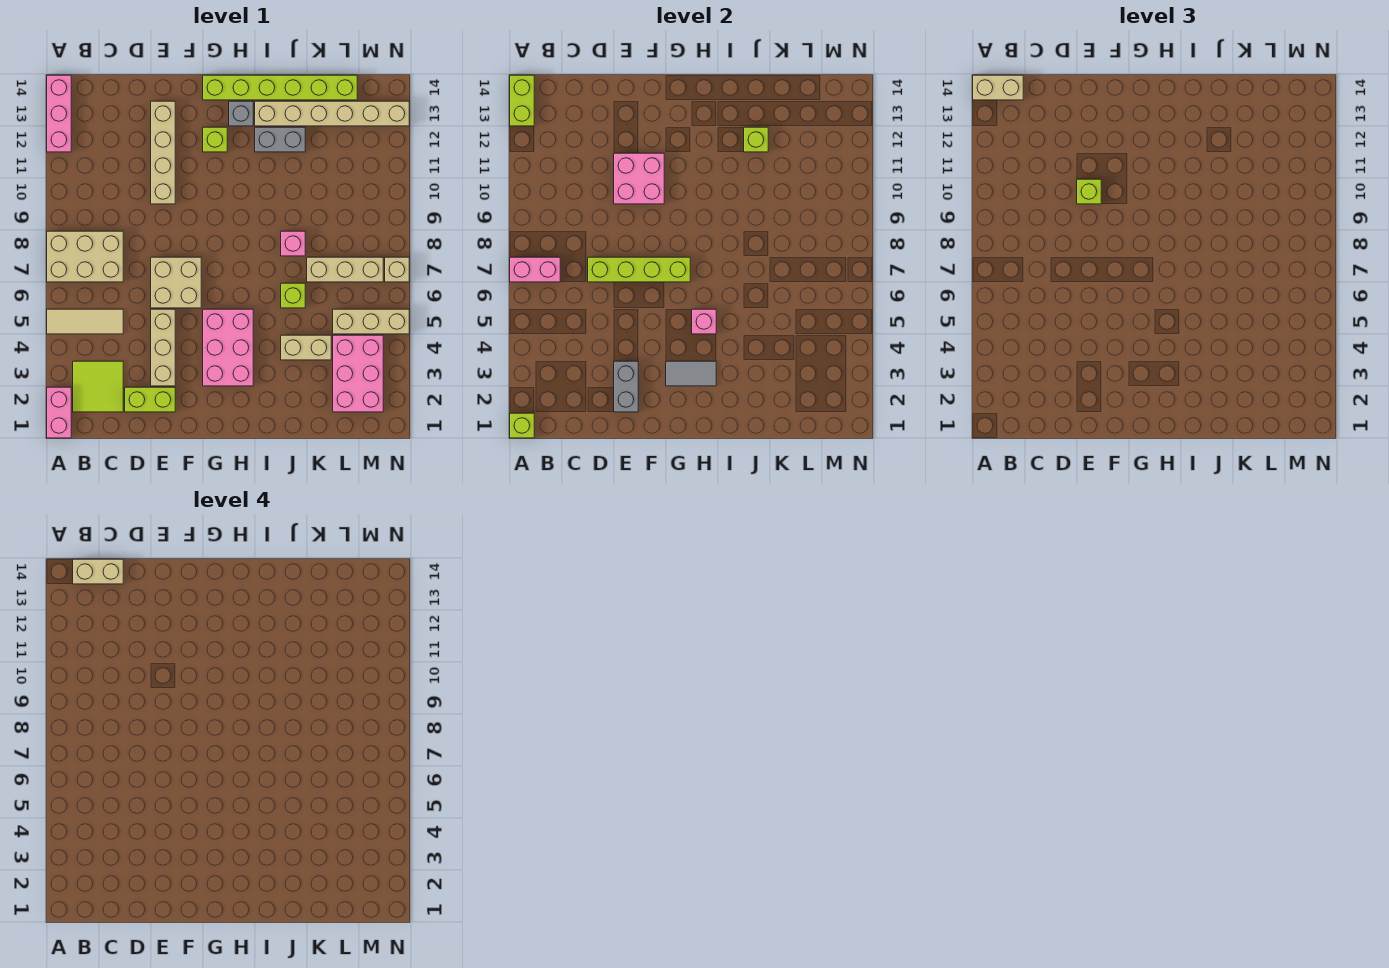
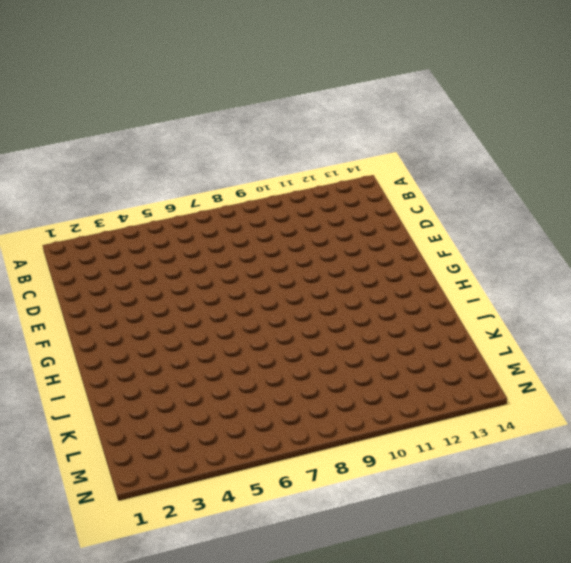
none -> pink 1x2 brick [47,387,71,438]
none -> tan 1x3 tile [47,309,123,334]
none -> tan 2x3 brick [47,231,123,282]
none -> pink 1x3 brick [47,75,71,152]

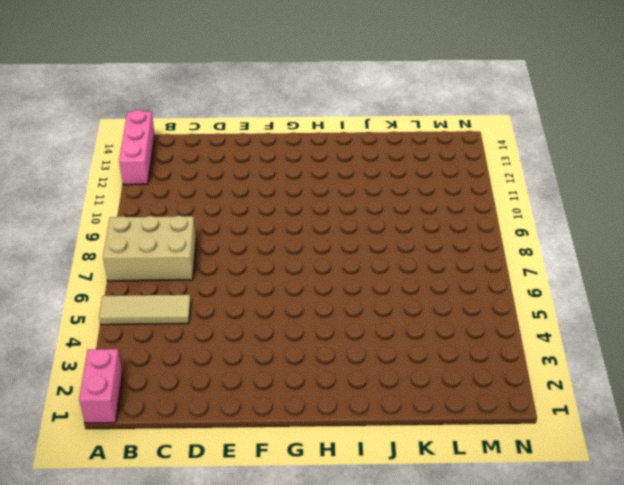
none -> lime 2x2 tile [73,361,123,412]
none -> lime 1x2 brick [125,387,175,412]
none -> tan 1x3 brick [151,309,175,386]
none -> tan 2x2 brick [151,257,201,308]

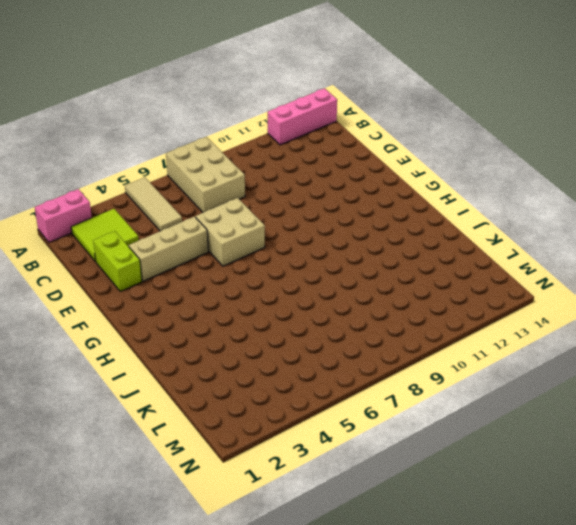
none -> tan 1x4 brick [151,101,175,204]
none -> pink 2x3 brick [203,309,253,386]
none -> lime 1x1 brick [203,127,227,152]
none -> lime 1x6 brick [203,75,357,100]

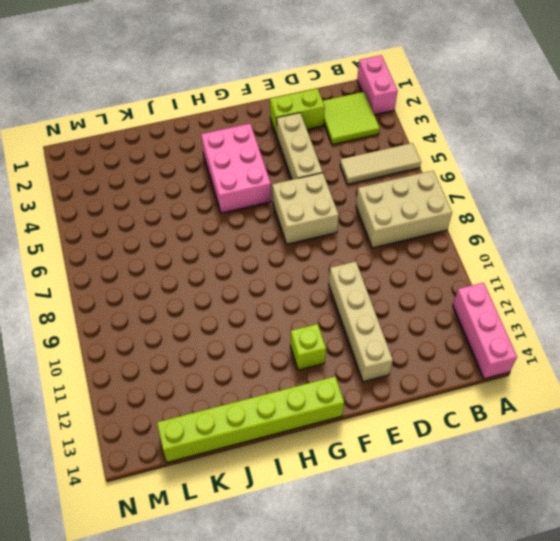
none -> grey 1x1 brick [229,101,253,126]
none -> grey 1x2 brick [255,127,305,152]
none -> tan 1x6 brick [255,101,409,126]
none -> tan 1x2 brick [281,335,331,360]

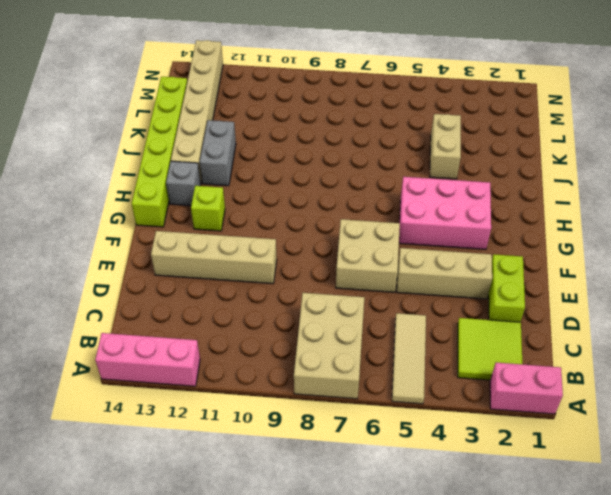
none -> lime 1x1 brick [281,283,305,308]
none -> pink 1x1 brick [281,231,305,256]
none -> tan 1x3 brick [307,257,383,282]
none -> pink 2x3 brick [333,335,383,412]

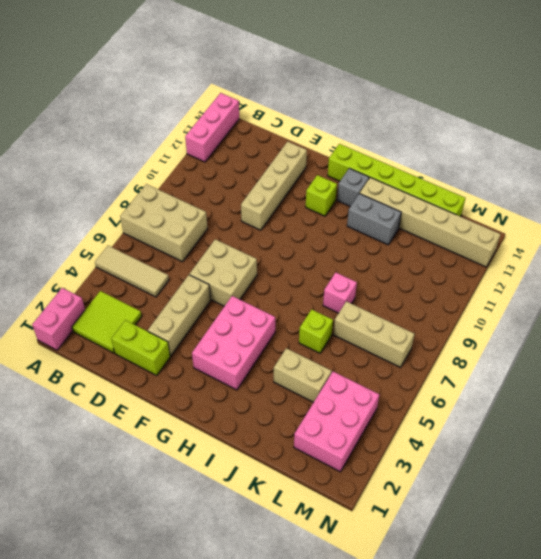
none -> tan 1x3 brick [333,309,409,334]
none -> tan 1x1 brick [385,257,409,282]
none -> lime 1x1 brick [510,413,534,438]
none -> pink 1x2 brick [510,257,560,282]

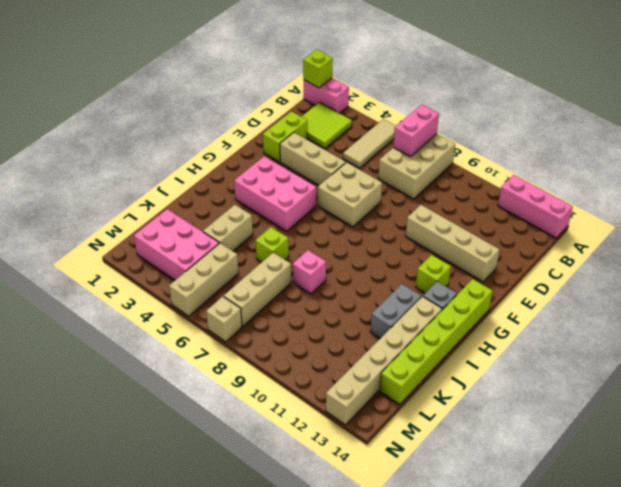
none -> lime 1x2 brick [510,75,534,126]
none -> lime 1x4 brick [588,257,690,282]
none -> grey 1x2 brick [614,361,638,412]
none -> pink 2x2 brick [614,153,664,204]

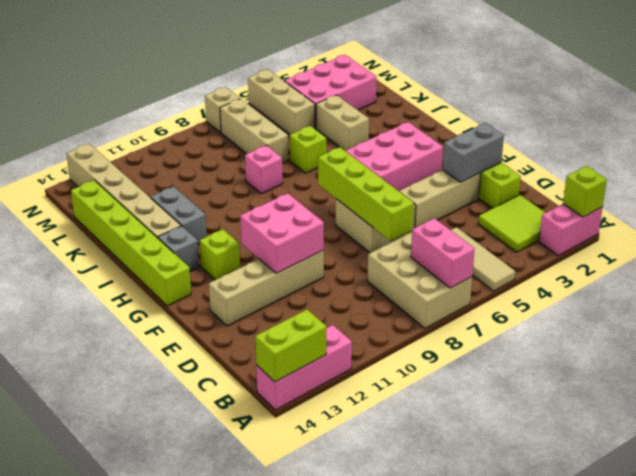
none -> grey 1x2 tile [666,361,716,386]
none -> pink 1x1 brick [692,309,716,334]
none -> lime 1x1 brick [744,127,768,152]
none -> tan 1x2 brick [973,75,1023,100]

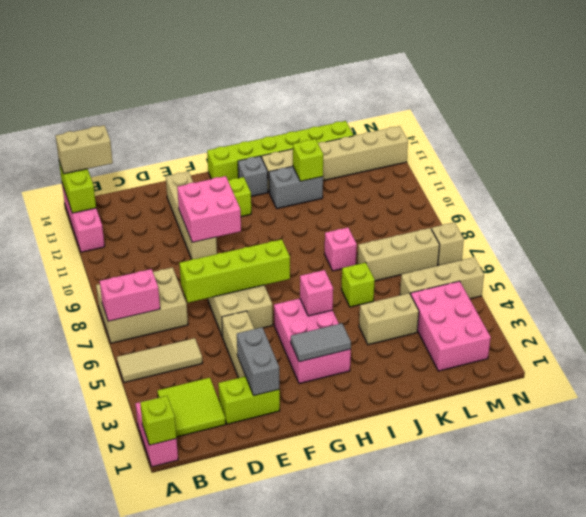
none -> lime 1x1 brick [1077,179,1101,204]
none -> tan 1x2 brick [73,559,123,584]

